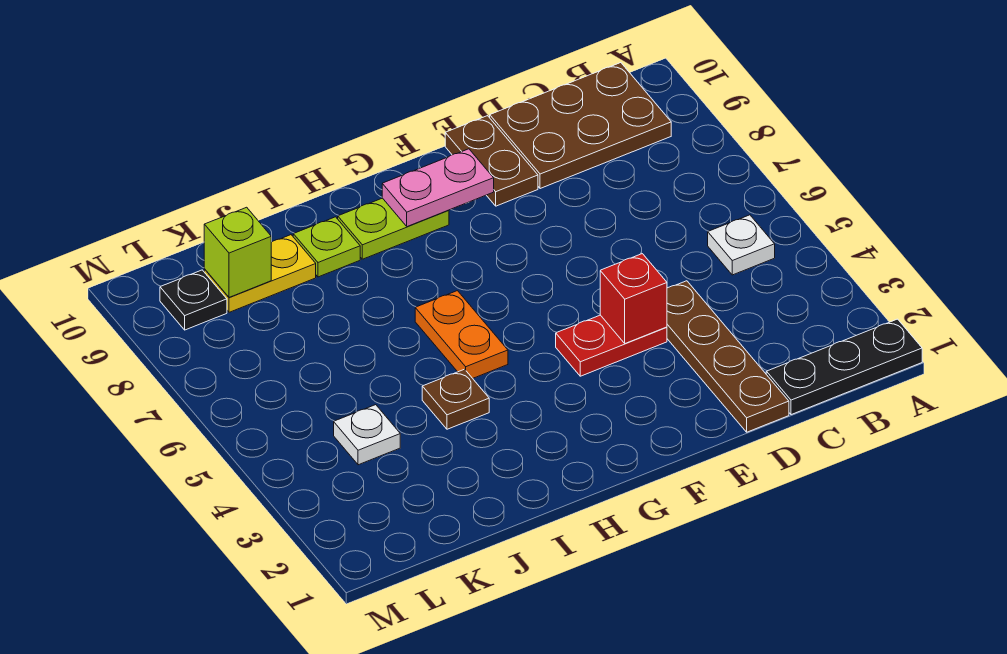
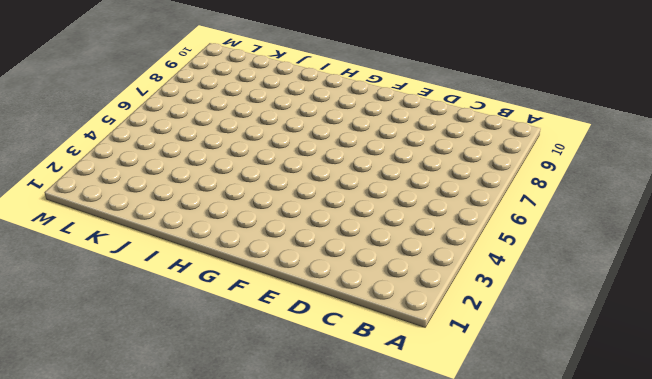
none -> black 1x3 plate [766,319,922,415]
none -> white 1x1 plate [708,215,775,275]
none -> brown 2x3 plate [490,63,671,189]

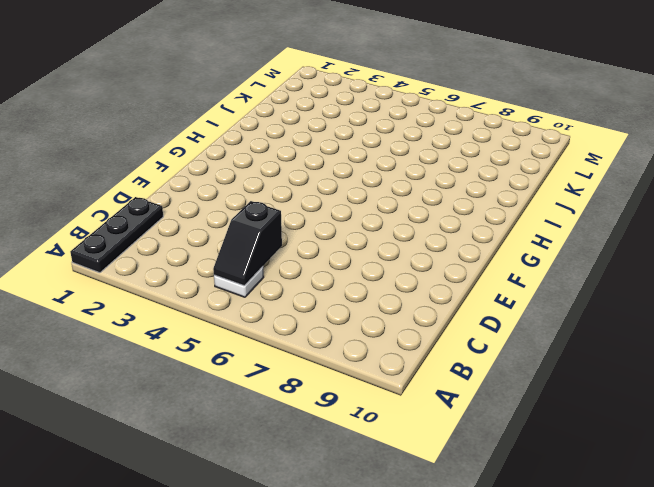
black 1x2 slope [213,201,282,286] -> none
none -> brown 2x3 plate [490,63,671,189]
none -> brown 1x4 plate [667,281,789,432]
none -> red 1x2 plate [556,315,667,376]

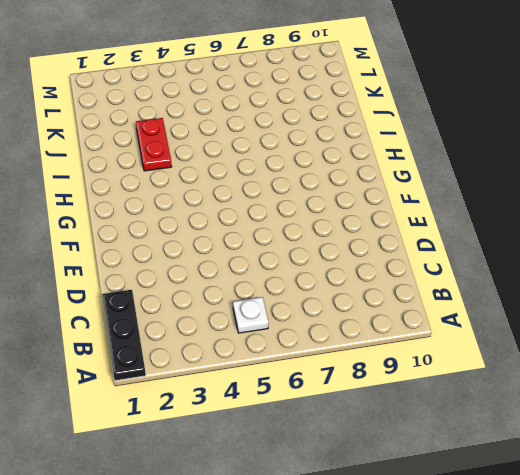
red 1x2 plate [136,118,172,171] -> red 1x2 plate moved to [556,315,667,376]
none -> brown 2x3 plate [490,63,671,189]
none -> brown 1x4 plate [667,281,789,432]
none -> brown 1x2 plate [445,116,538,206]

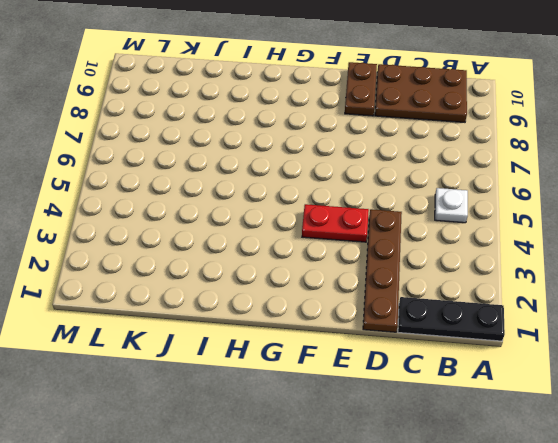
none -> lime 1x2 plate [338,198,449,259]
none -> orange 1x2 plate [415,291,508,378]
none -> brown 1x1 plate [422,369,489,429]

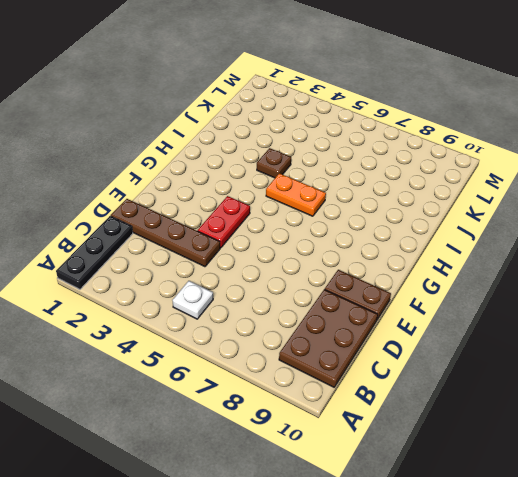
none -> lime 1x2 plate [338,198,449,259]
none -> lime 1x1 plate [293,217,360,277]
none -> yellow 1x2 plate [204,235,316,312]

